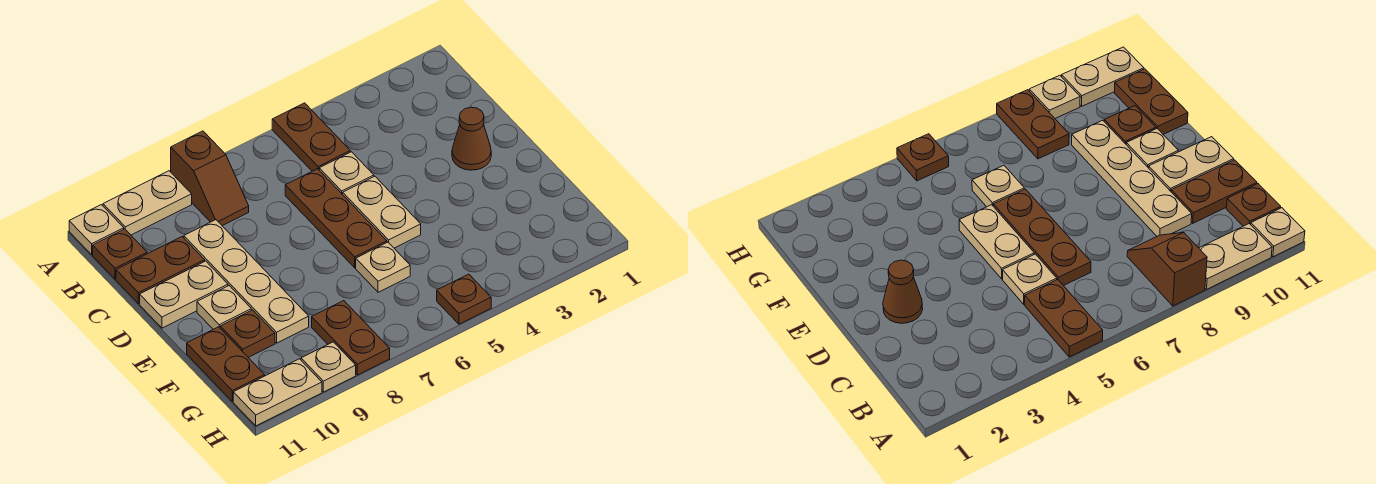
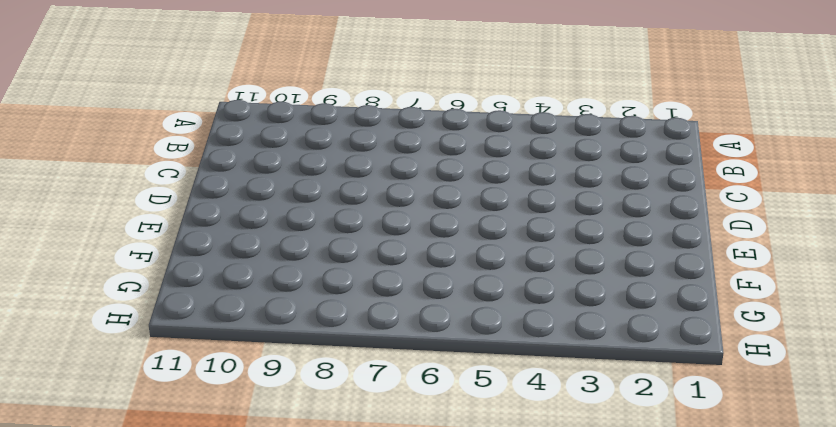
none -> brown 1x2 plate [272,103,350,171]
none -> brown 1x2 slope [171,131,249,226]
none -> tan 1x2 plate [103,171,192,235]

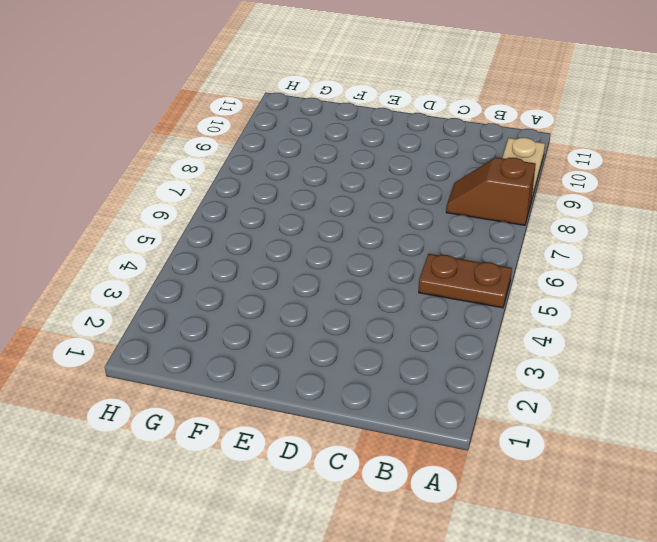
none -> tan 1x1 plate [69,205,124,255]
none -> brown 1x1 plate [93,229,147,279]
none -> tan 1x1 plate [319,152,374,195]

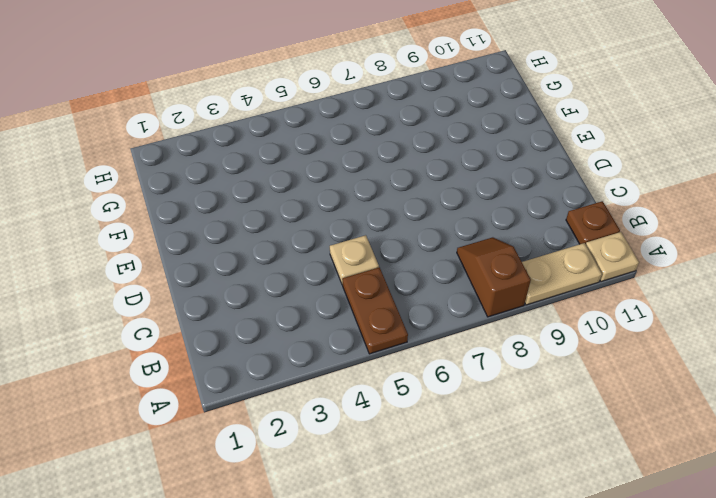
none -> brown 1x3 plate [285,169,387,268]
none -> tan 1x4 plate [184,220,309,343]
none -> brown 1x2 plate [116,237,205,304]

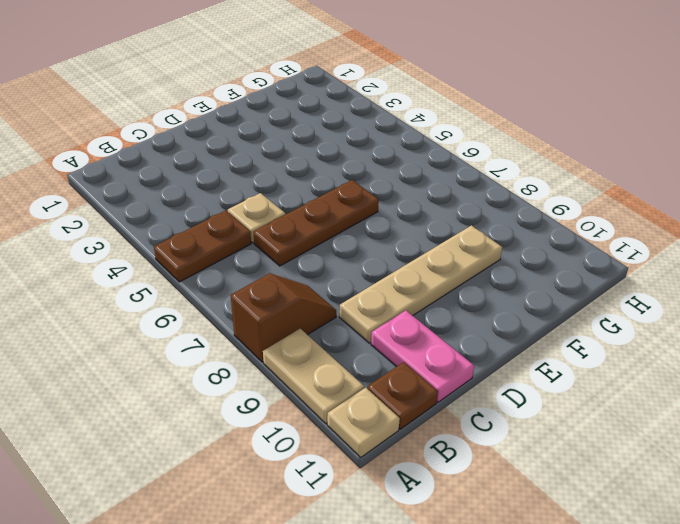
pink 1x2 plate [371,310,474,402] -> brown 1x2 plate [116,237,205,304]
none -> brown 1x1 cone [452,107,491,170]
none -> tan 1x2 plate [343,176,421,248]
none -> tan 1x2 plate [140,261,228,328]

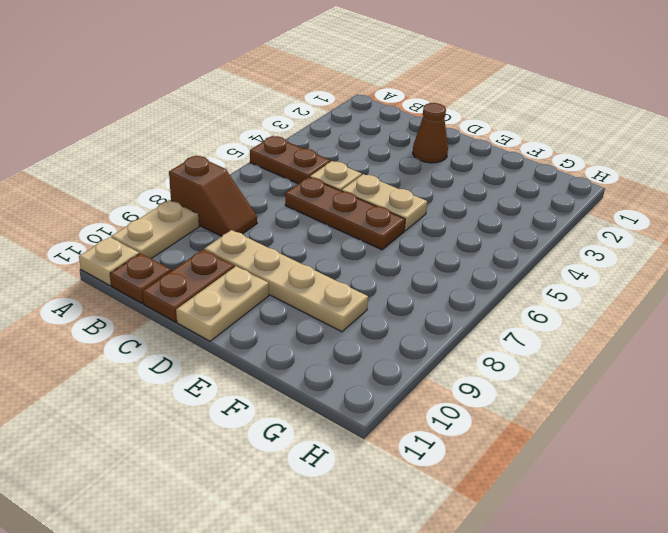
none -> tan 1x1 plate [197,286,251,329]
none -> tan 1x1 plate [356,242,410,292]
none -> brown 1x1 plate [220,310,275,357]

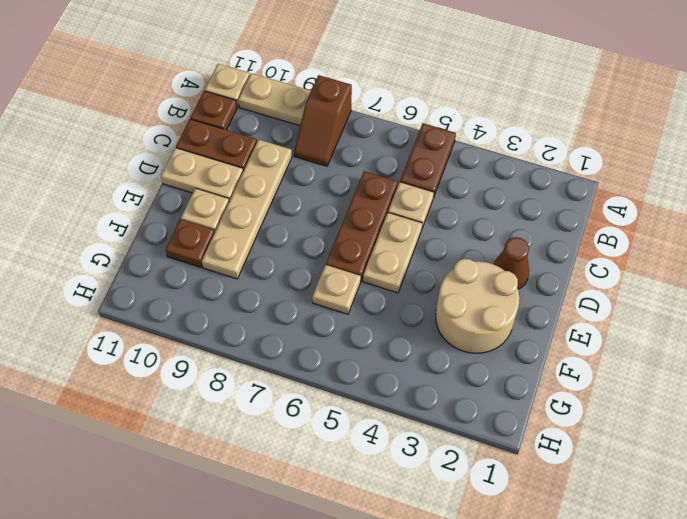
tan 2x2 round brick [436,259,520,353] -> none
none -> brown 1x2 plate [187,327,265,401]
none -> brown 1x2 plate [312,301,390,375]
none -> brown 1x1 plate [437,274,491,324]

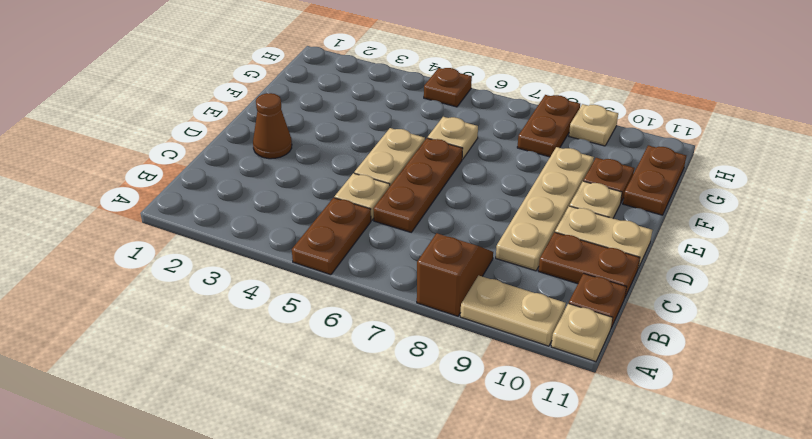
none -> tan 1x2 plate [233,359,322,426]

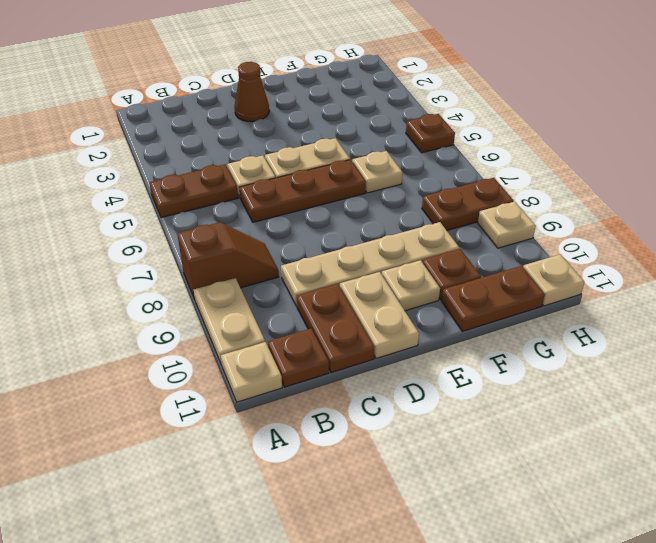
tan 1x1 plate [523,254,584,306] -> tan 1x2 plate [233,359,322,426]

